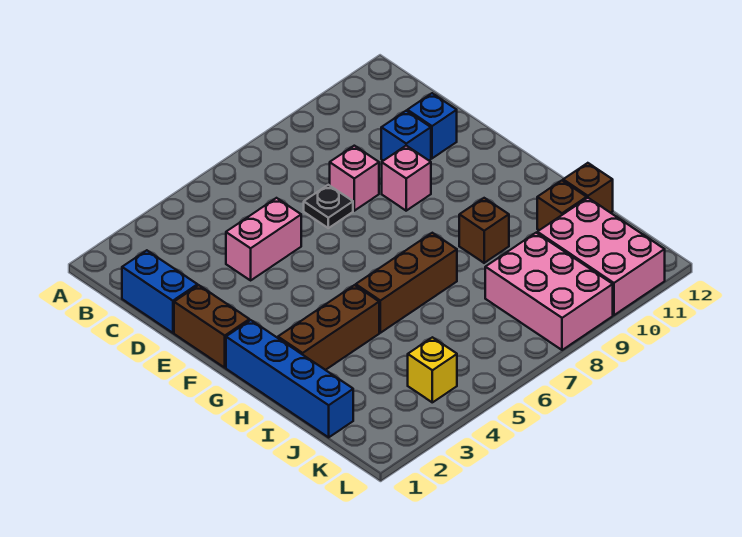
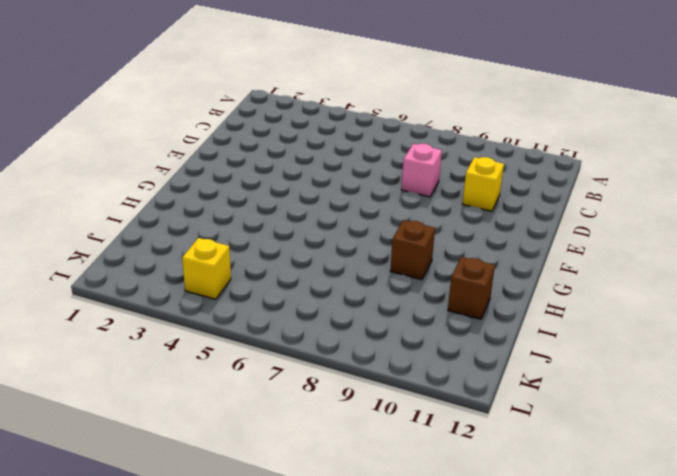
yellow 1x1 brick [462,157,504,211] -> blue 1x1 brick [381,111,431,161]
none -> blue 1x2 brick [122,250,198,333]
none -> pink 1x2 brick [226,198,301,280]
none -> black 1x1 plate [304,185,353,228]

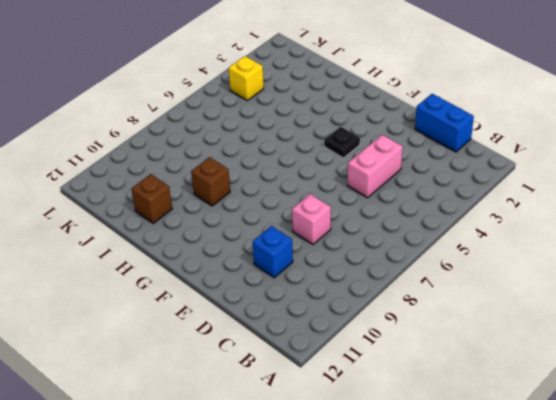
black 1x1 plate [324,127,360,158] -> black 1x1 plate moved to [304,185,353,228]
none -> blue 1x1 brick [407,93,457,158]
none -> brown 1x2 brick [174,285,249,368]
none -> pink 1x1 brick [382,146,431,211]

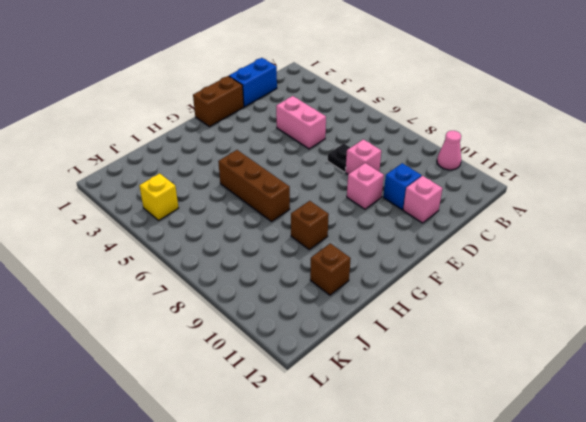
pink 1x1 cone [437,131,461,170] -> none
pink 1x1 brick [403,176,443,223] -> blue 1x1 brick [407,93,457,158]
none -> blue 1x4 brick [226,320,353,437]
none -> brown 1x3 brick [278,285,379,370]
none -> brown 1x1 brick [563,163,613,213]

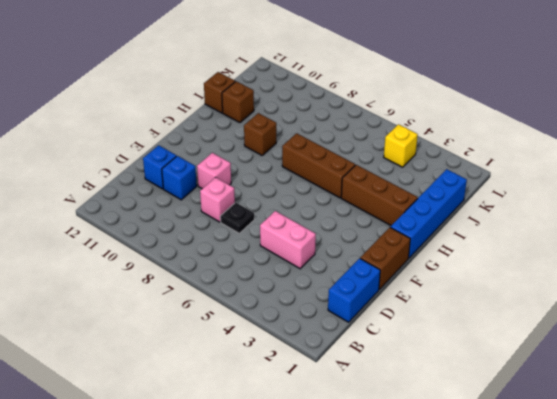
none -> pink 2x3 brick [485,233,613,350]
none -> pink 2x3 brick [537,198,665,315]

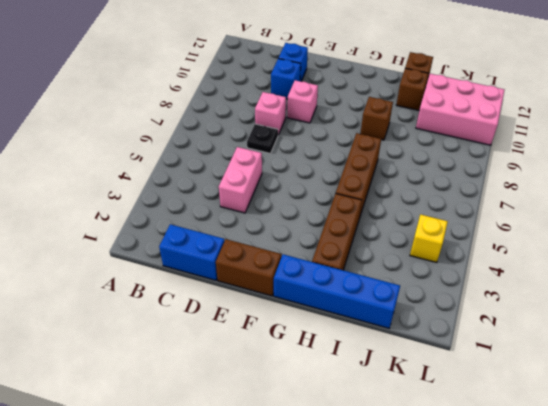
none -> pink 2x3 brick [485,233,613,350]

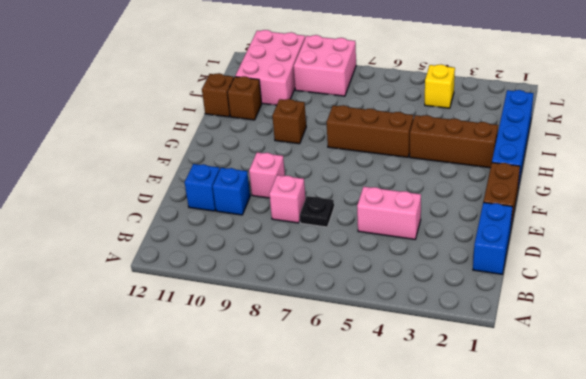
pink 2x2 brick [294,35,356,96] -> pink 2x3 brick [485,233,613,350]

